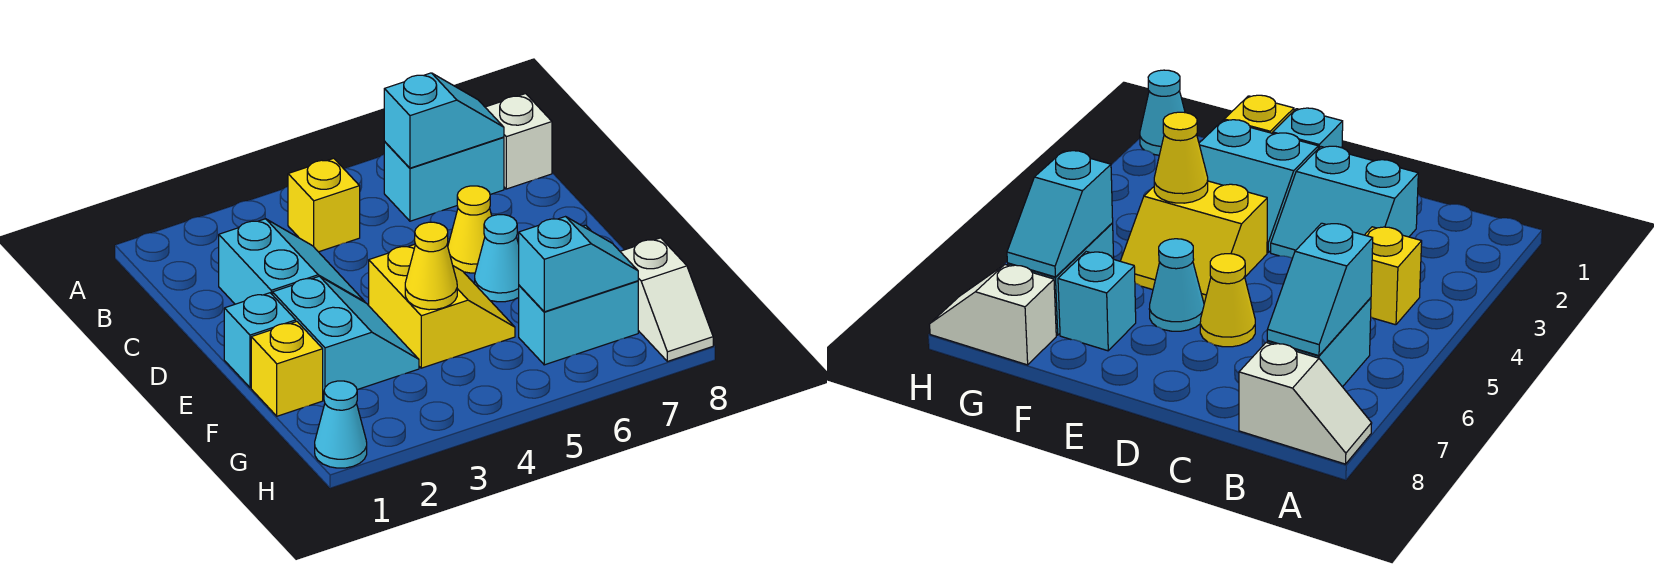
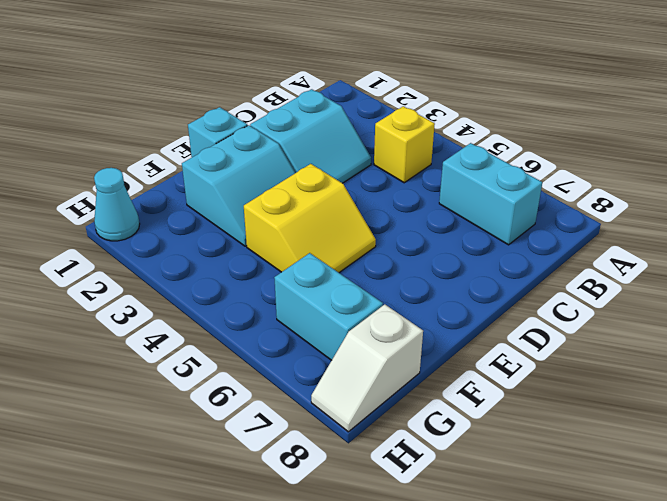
none -> white 1x2 slope [485,94,552,189]
none -> yellow 1x1 cone [448,186,492,273]
none -> cyan 1x1 cone [475,215,519,302]

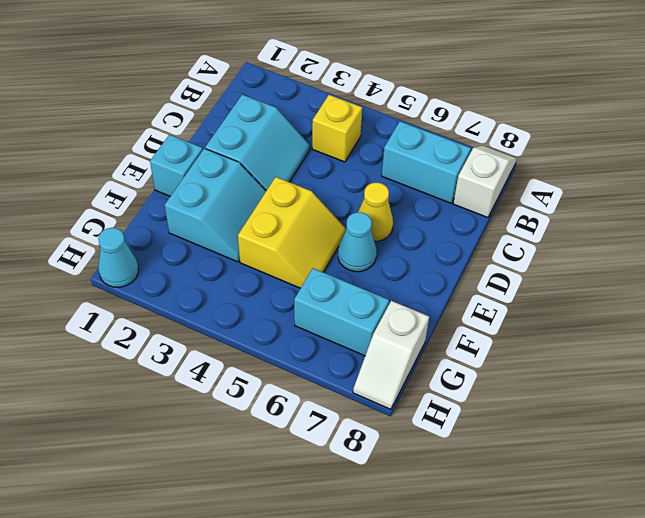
none -> yellow 1x1 brick [251,322,323,416]
none -> cyan 1x1 brick [1058,252,1136,351]
none -> cyan 1x2 slope [384,73,504,168]

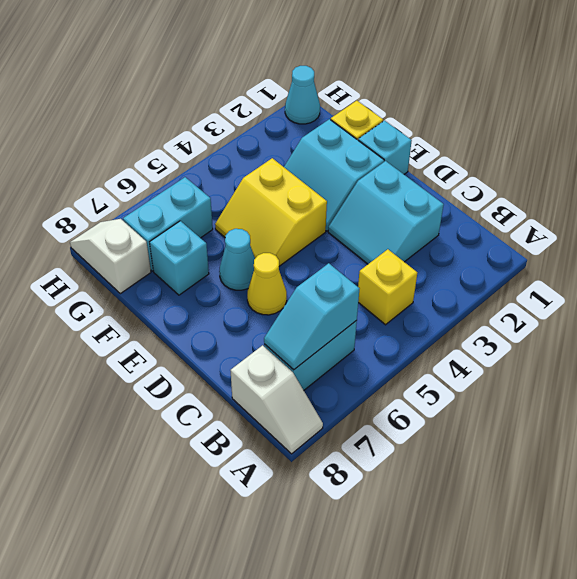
none -> yellow 1x1 cone [405,222,457,310]
none -> cyan 1x2 slope [519,217,638,312]

